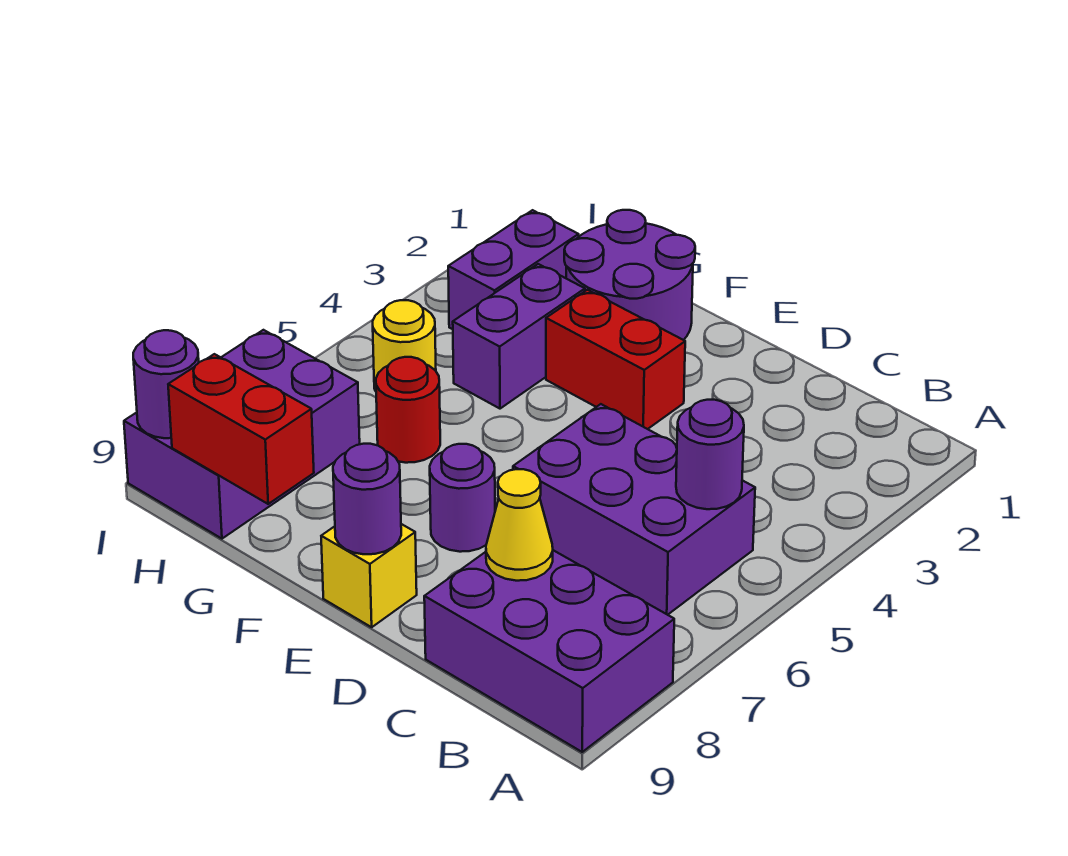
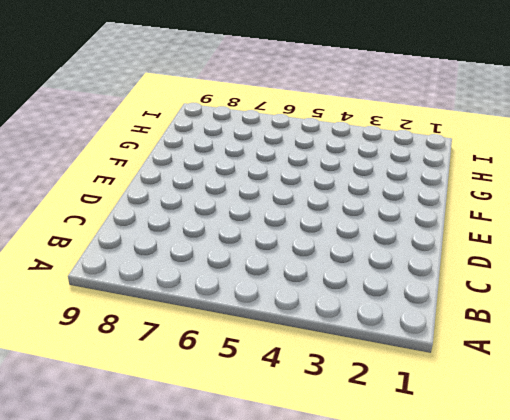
none -> purple 2x3 brick [424,550,674,752]
none -> purple 2x3 brick [513,404,755,615]
none -> red 1x2 brick [546,290,685,429]

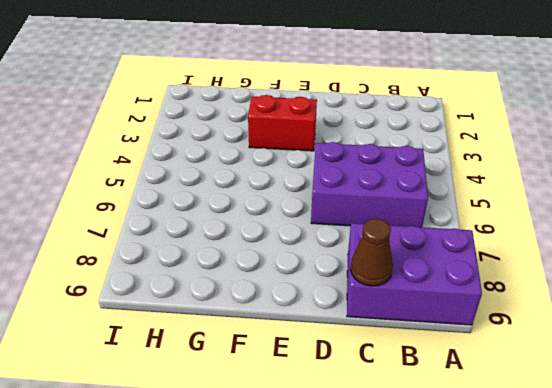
brown 1x1 cone [351,219,393,286] -> none
none -> purple 1x1 round brick [430,444,495,552]
none -> yellow 1x1 brick [321,524,417,627]
none -> purple 2x2 round brick [564,210,695,340]

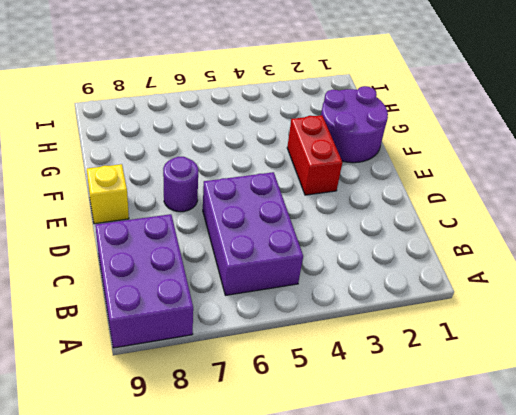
none -> purple 1x2 brick [453,264,585,409]
none -> red 1x1 round brick [376,357,440,463]
none -> purple 1x2 brick [448,210,579,329]

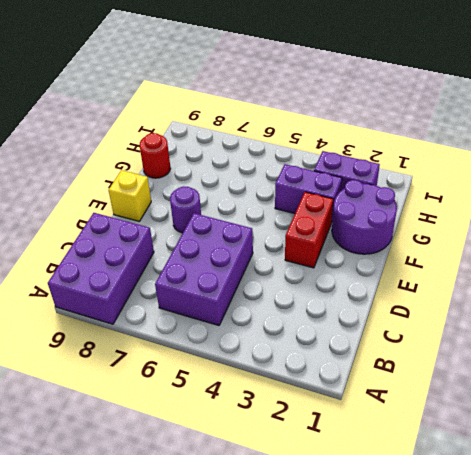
red 1x1 round brick [140,133,170,178] -> red 1x1 round brick moved to [376,357,440,463]
none -> yellow 1x1 round brick [373,300,436,391]
none -> purple 2x3 brick [124,330,360,539]
none -> purple 1x1 round brick [676,400,744,509]

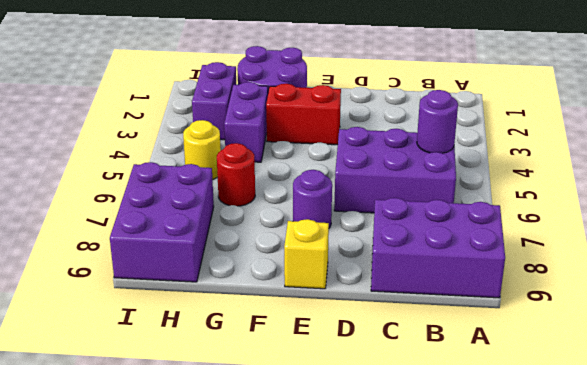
none -> yellow 1x1 cone [486,469,553,581]
none -> purple 1x1 round brick [333,444,401,554]
none -> red 1x2 brick [168,354,314,504]

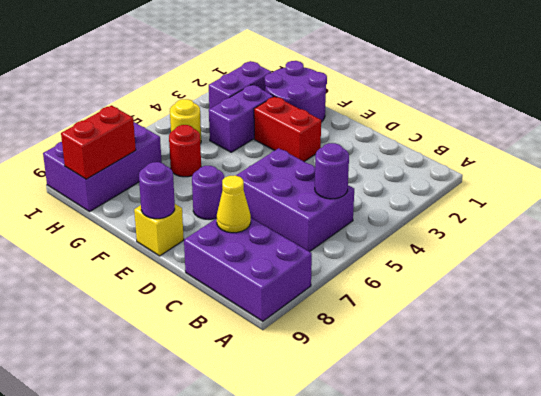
red 1x2 brick [61,105,136,179] -> red 1x2 brick turned to [168,354,314,504]
none -> purple 1x1 round brick [133,330,199,438]

